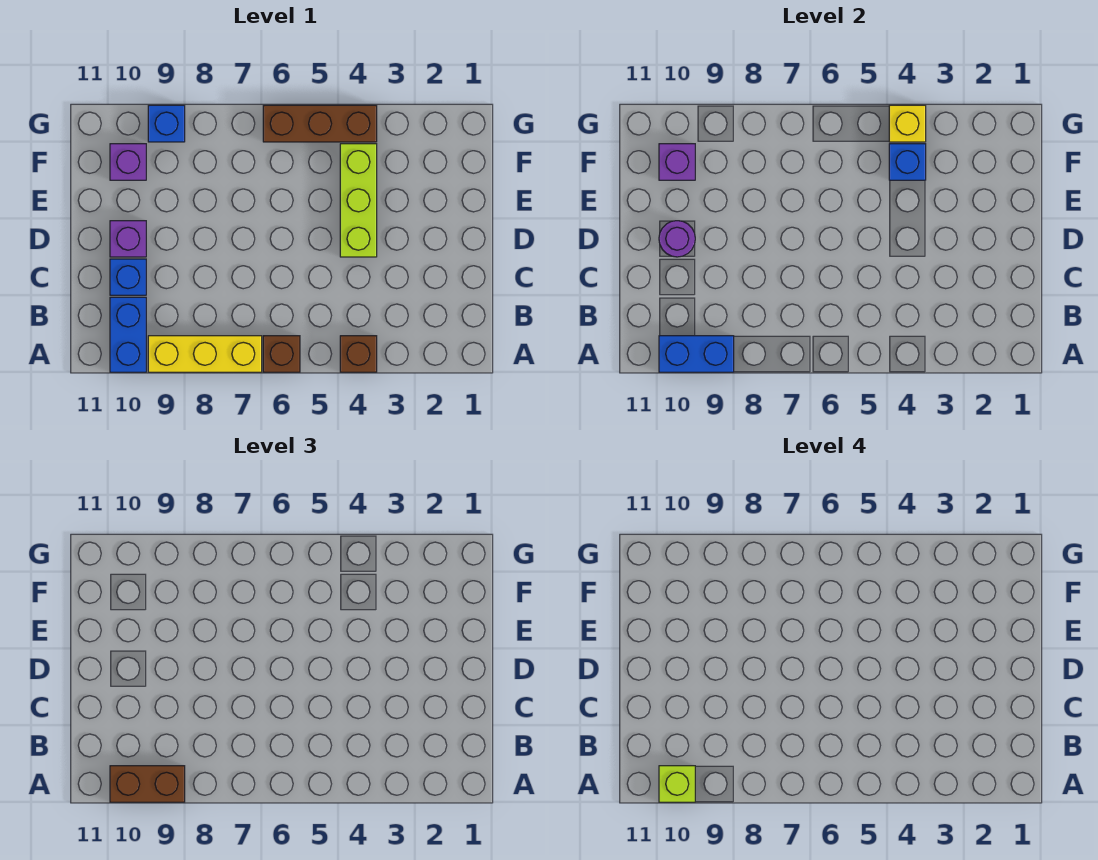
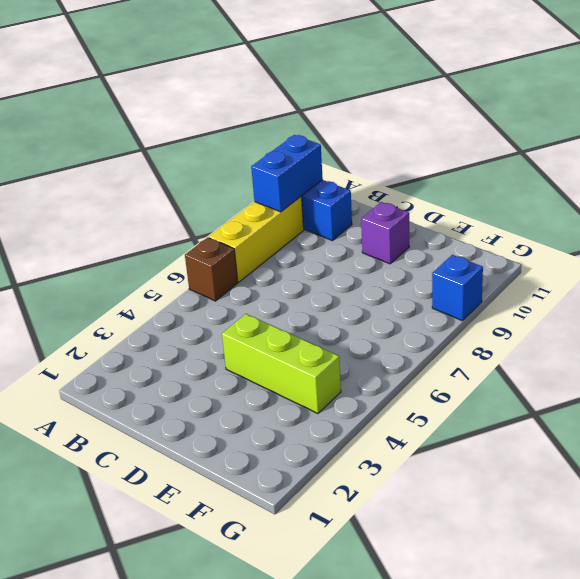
none -> brown 1x1 brick [340,336,377,372]
none -> blue 1x1 brick [110,259,146,295]
none -> purple 1x1 brick [110,144,146,180]

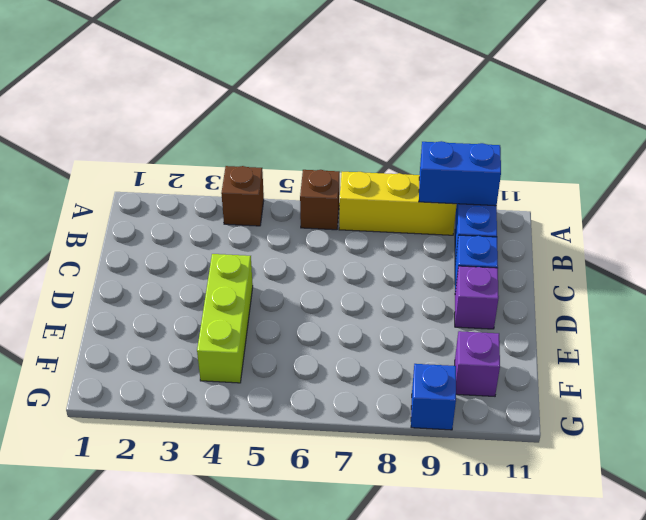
none -> brown 1x3 brick [263,105,377,142]
none -> purple 1x1 round brick [659,221,695,257]
none -> blue 1x1 brick [889,144,926,180]

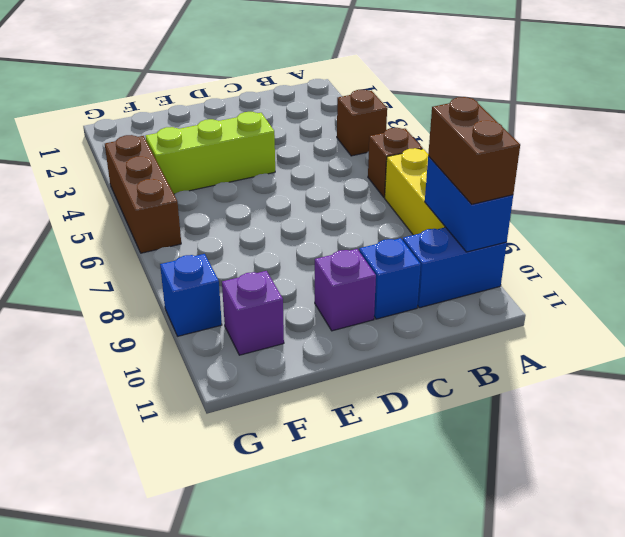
none -> purple 1x1 round brick [659,221,695,257]
none -> blue 1x1 brick [889,144,926,180]
none -> purple 1x1 brick [659,144,695,180]

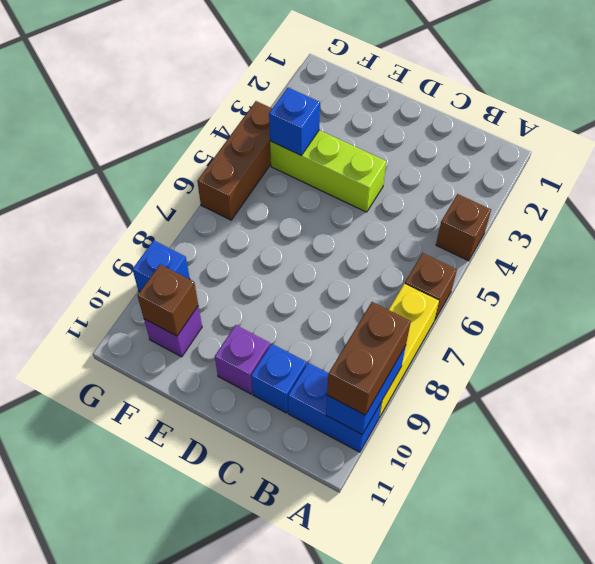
brown 1x1 brick [138,265,198,336] -> purple 1x1 brick [659,144,695,180]
none -> purple 1x1 round brick [659,221,695,257]
none -> yellow 1x1 brick [889,105,926,142]
none -> lime 1x1 brick [659,766,695,802]

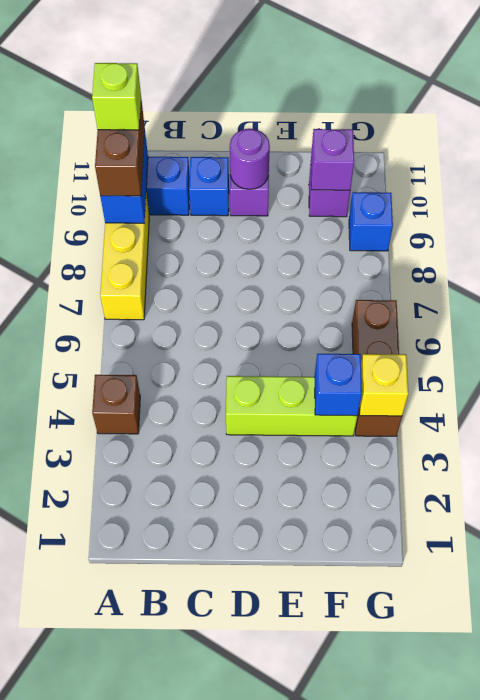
none -> brown 1x1 brick [263,336,300,372]

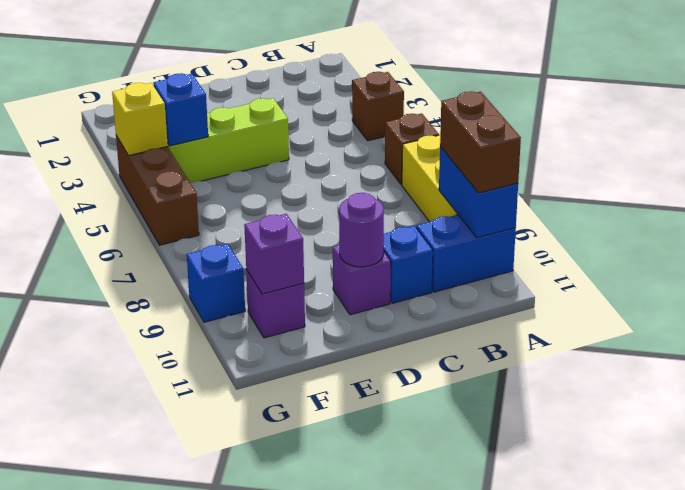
none -> lime 1x1 brick [659,766,695,802]

